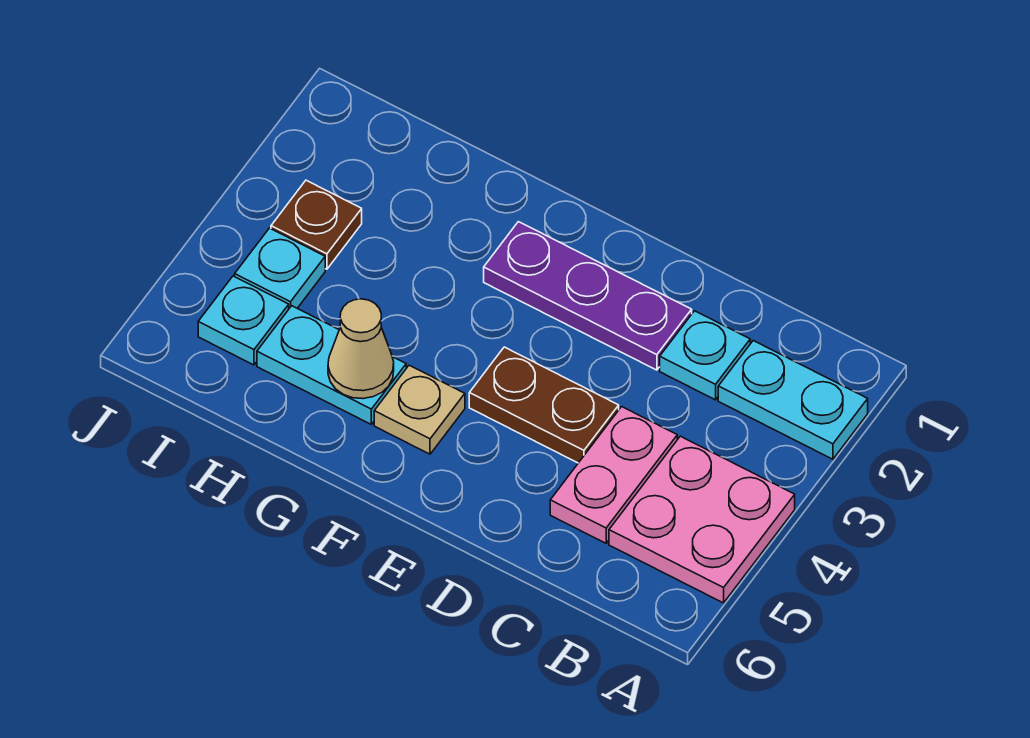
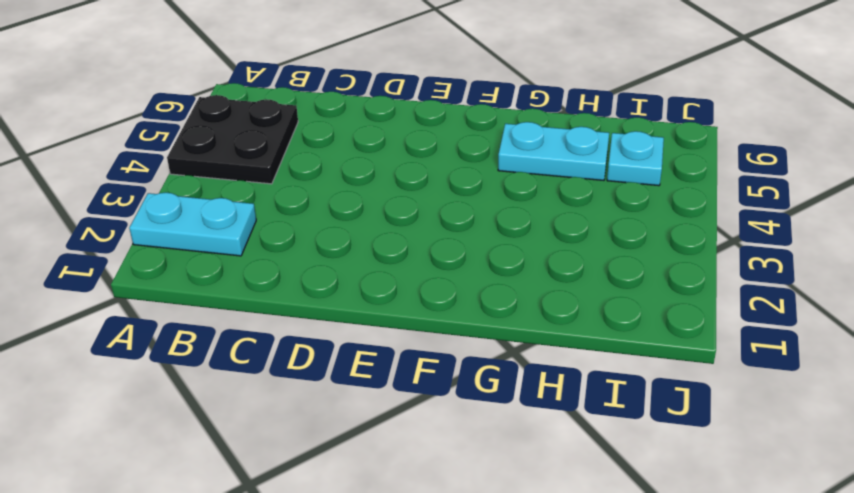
black 2x2 plate [167,95,298,184] -> pink 2x2 plate [609,436,795,603]
none -> cyan 1x1 plate [660,311,750,400]
none -> pink 1x2 plate [550,407,677,543]
none -> purple 1x3 plate [484,222,692,370]

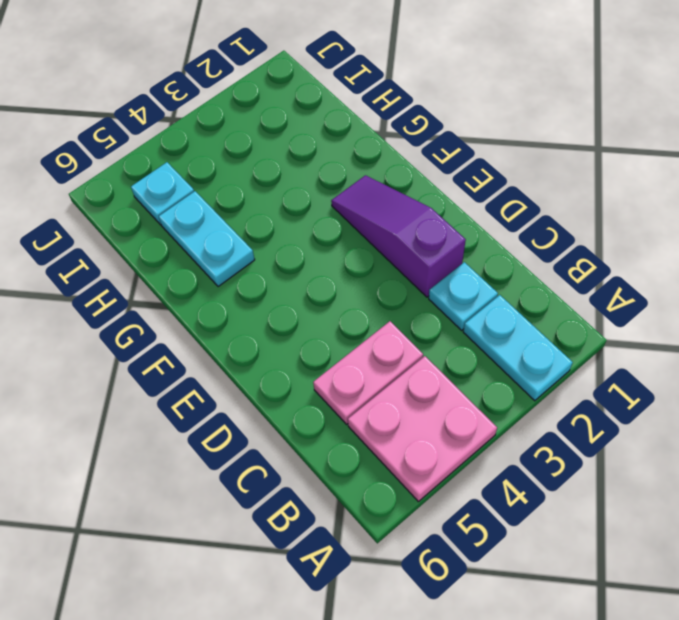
purple 1x3 slope [331,175,466,297] -> purple 1x3 plate [484,222,692,370]
none -> brown 1x2 plate [469,347,619,463]
none -> tan 1x1 plate [374,365,465,454]
none -> brown 1x1 plate [271,180,362,269]

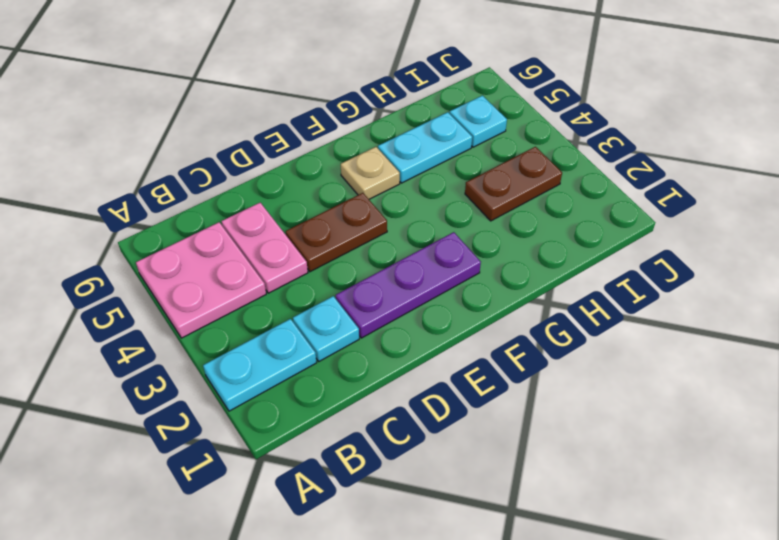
brown 1x2 plate [465,147,562,221] -> brown 1x1 plate [271,180,362,269]
none -> cyan 1x1 plate [235,228,325,308]
none -> tan 1x1 cone [328,299,394,399]

